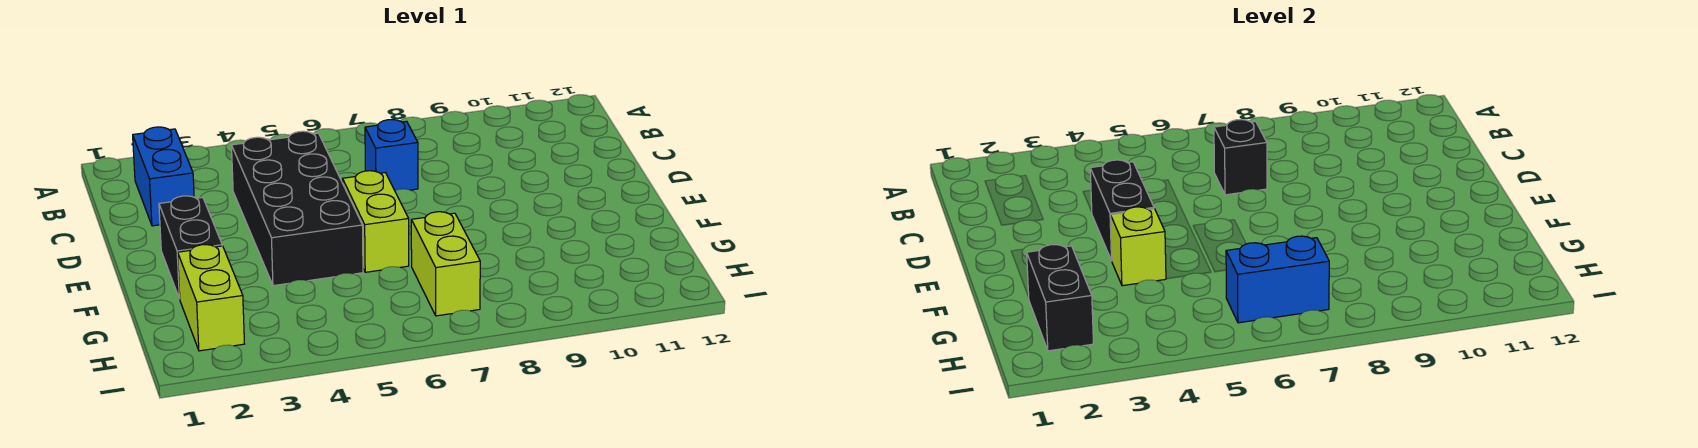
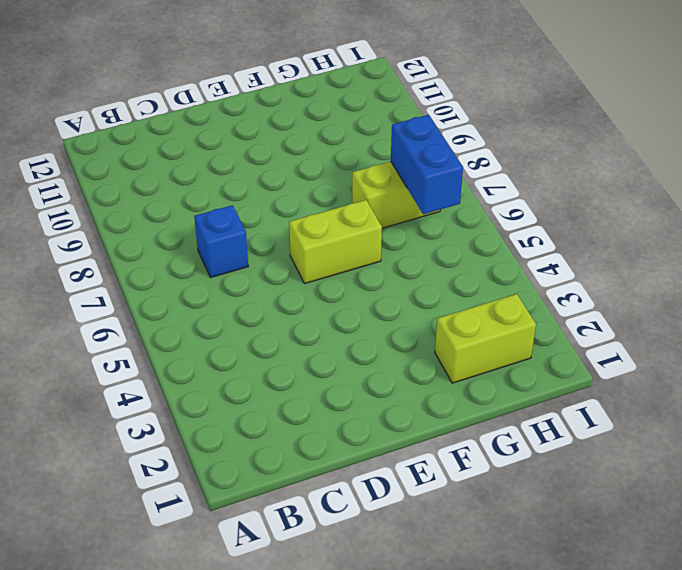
none -> blue 1x2 brick [133,127,194,226]
none -> black 2x4 brick [232,131,363,286]
none -> black 1x2 brick [159,196,222,299]

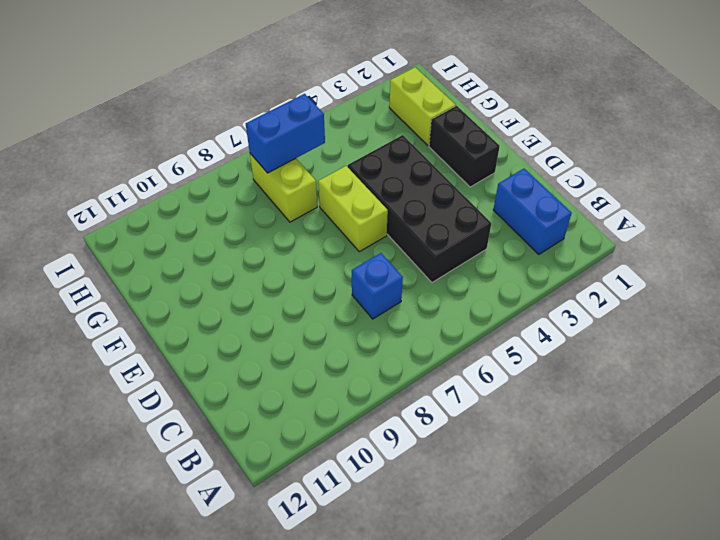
none -> black 1x1 brick [1214,120,1267,195]
none -> black 1x2 brick [1090,160,1154,261]
none -> lime 1x1 brick [1111,207,1166,286]

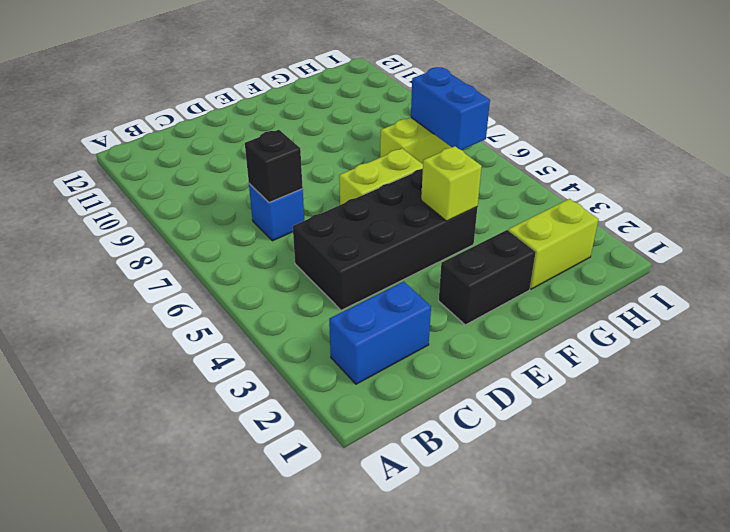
none -> black 1x2 brick [1090,160,1154,261]
none -> black 1x2 brick [1027,245,1093,351]

